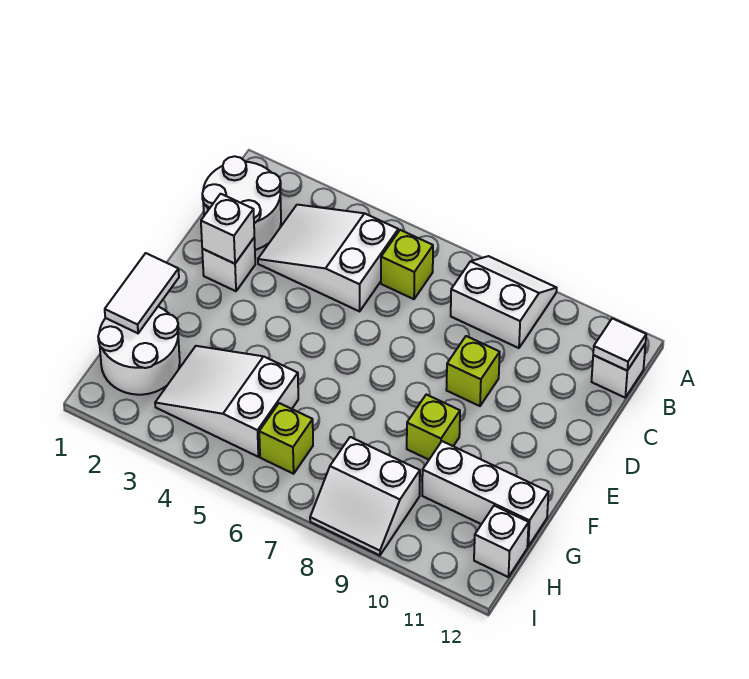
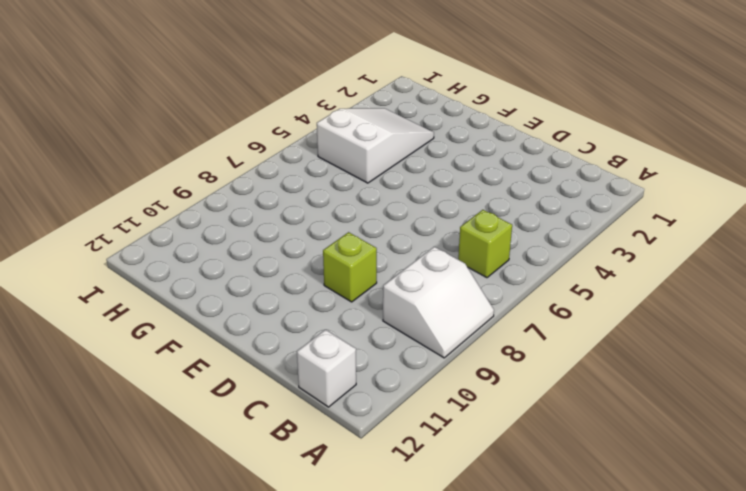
none -> white 2x2 round brick [202,156,281,250]
none -> white 2x3 slope [258,205,398,311]
none -> white 1x1 brick [202,238,255,291]

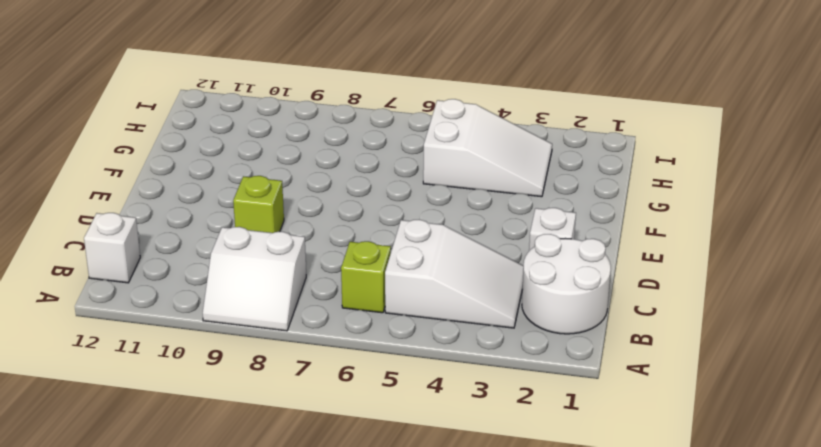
none -> lime 1x1 brick [407,395,460,460]
none -> white 2x2 round brick [98,307,180,395]
none -> white 1x3 brick [422,441,548,546]

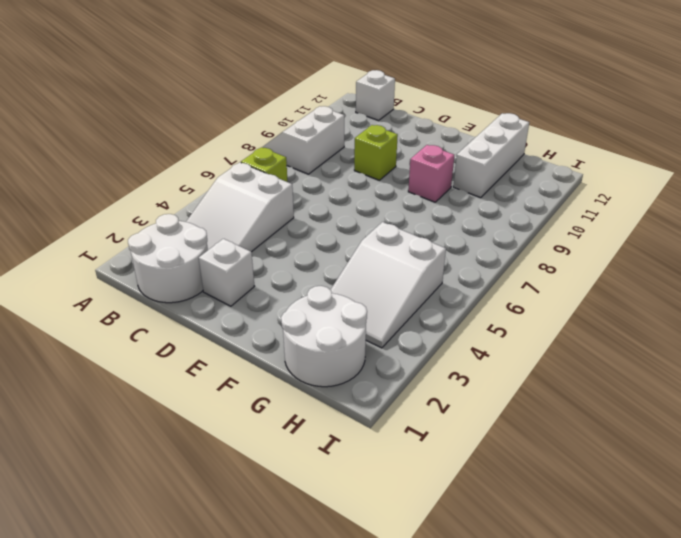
pink 1x1 brick [408,145,454,202] -> lime 1x1 brick [407,395,460,460]
none -> lime 1x1 brick [259,403,313,474]
none -> white 2x2 slope [310,437,420,555]
none -> white 1x1 brick [474,506,529,577]

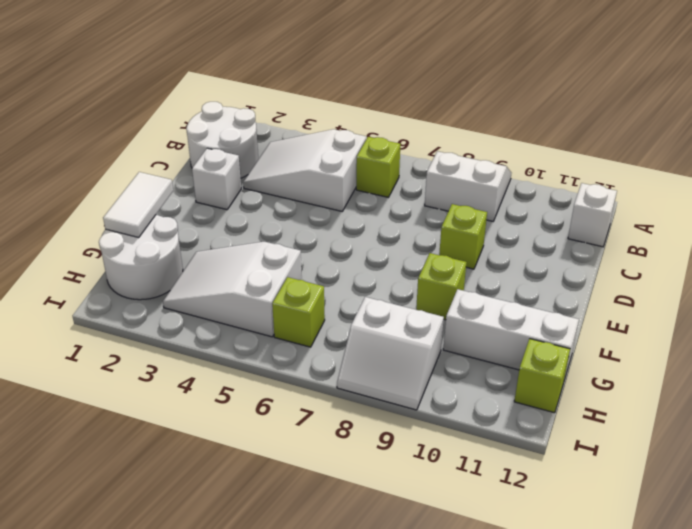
lime 1x1 brick [514,339,570,413] -> white 1x1 brick [474,506,529,577]
none -> white 1x1 tile [593,318,646,370]
none -> white 1x1 brick [201,194,254,264]

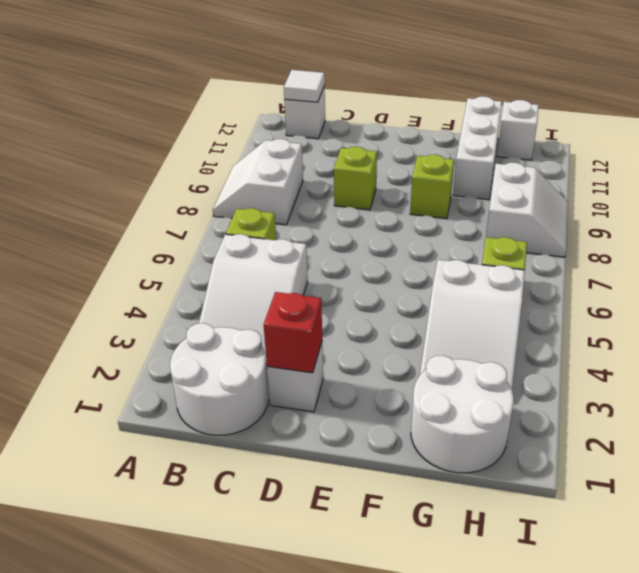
red 1x1 brick [264,292,322,373] -> white 1x1 brick [201,194,254,264]
none -> white 1x2 tile [105,253,179,333]

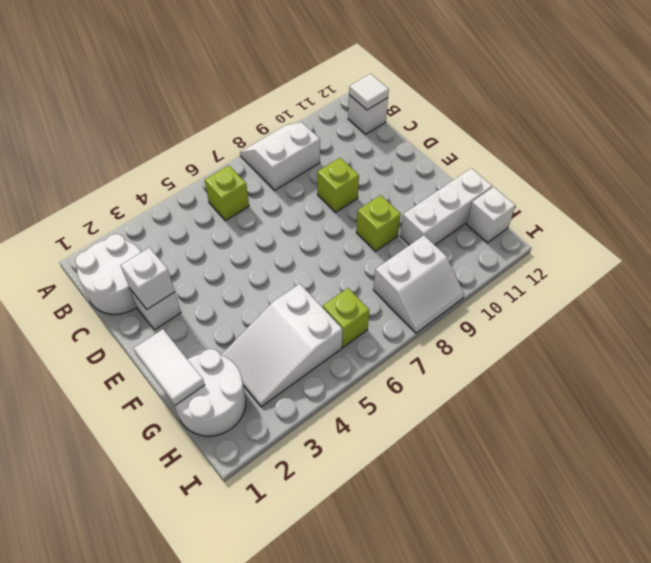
none -> white 2x3 slope [258,205,398,311]

